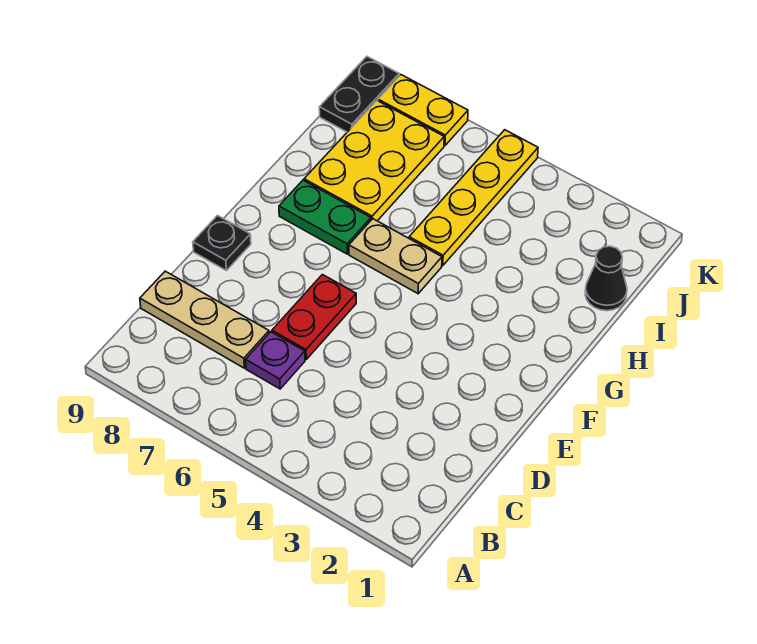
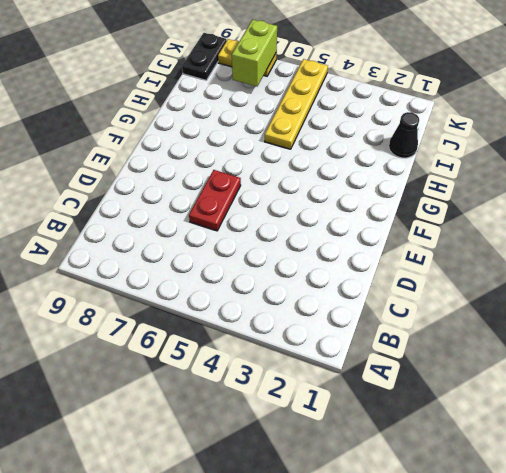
lime 1x2 brick [232,20,277,86] -> none
none -> purple 1x1 plate [246,332,305,389]
none -> tan 1x3 plate [140,271,269,368]

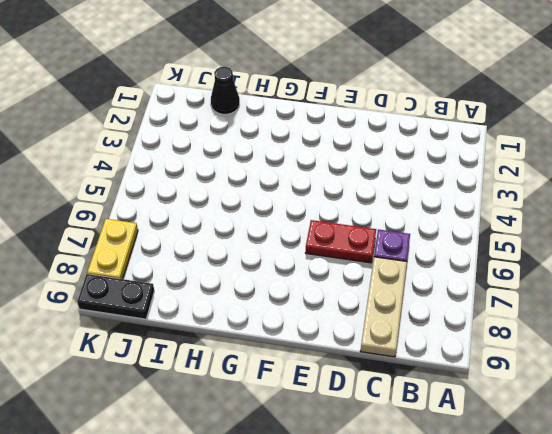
none -> black 1x1 plate [193,216,251,270]
none -> tan 1x2 plate [349,219,442,294]

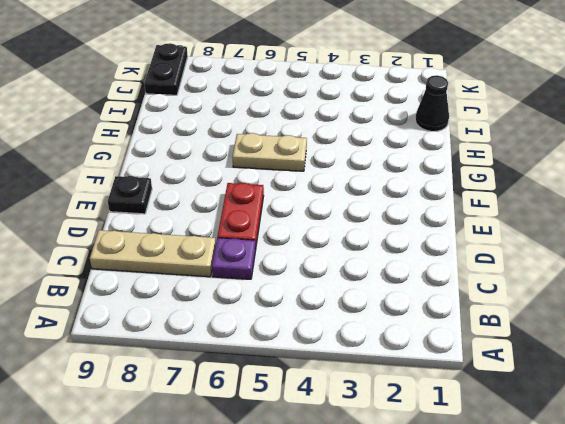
none -> green 1x2 plate [279,180,371,254]
none -> yellow 1x4 plate [409,130,538,265]

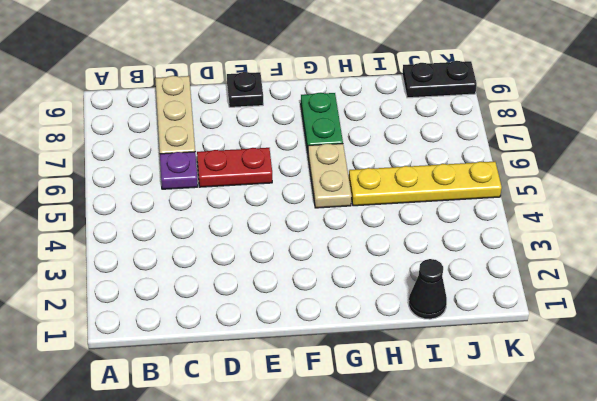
none -> yellow 2x3 plate [304,101,444,221]
none -> yellow 1x2 plate [378,75,468,145]

